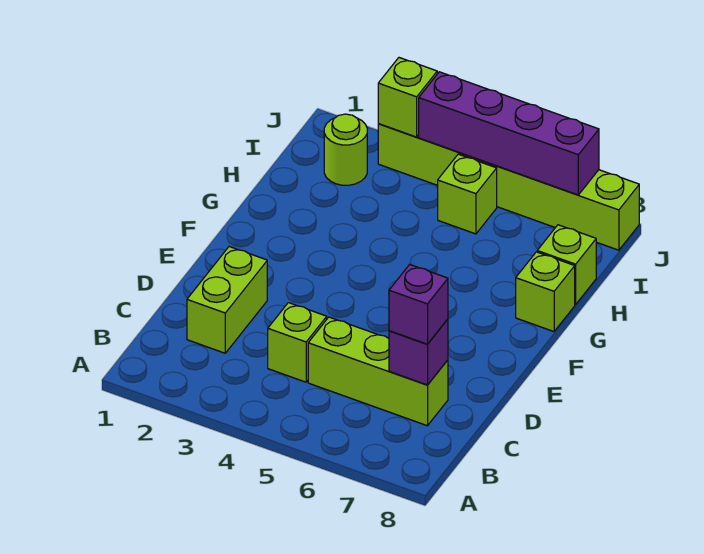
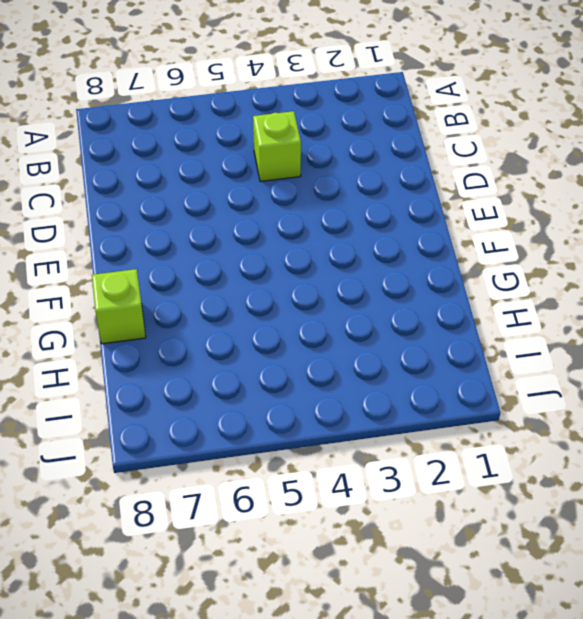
none -> lime 1x2 brick [187,247,267,353]
none -> lime 1x3 brick [308,317,448,426]
none -> lime 1x1 brick [537,225,596,304]

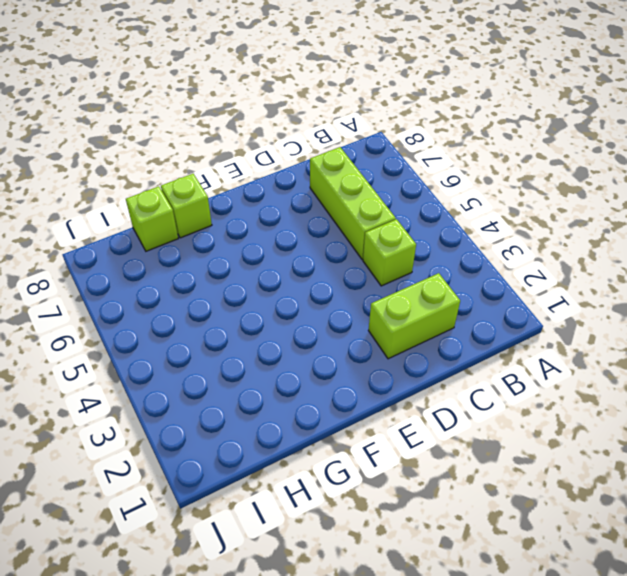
none -> lime 1x1 round brick [324,114,367,185]
none -> lime 1x1 brick [438,154,497,234]
none -> lime 1x6 brick [378,124,639,250]

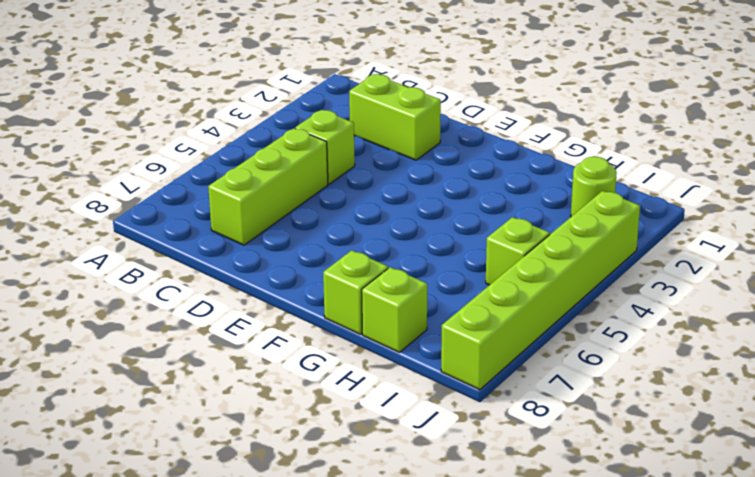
none -> purple 1x1 brick [389,319,448,385]
none -> lime 1x1 brick [378,58,437,137]
none -> purple 1x4 brick [419,72,599,195]

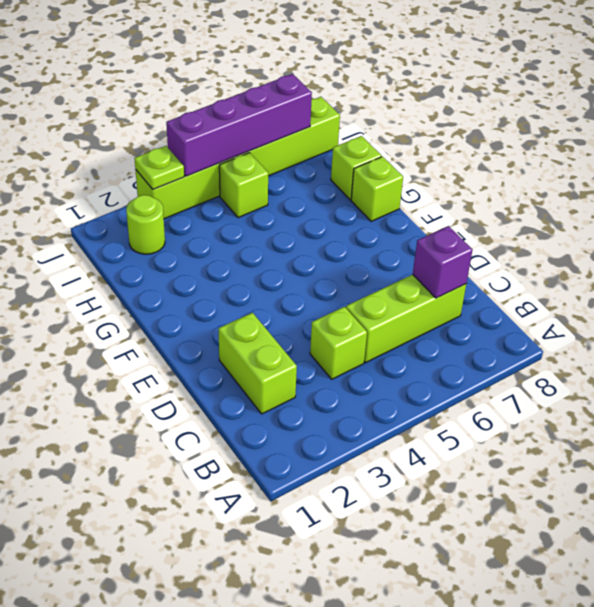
lime 1x1 plate [135,146,184,189] -> lime 1x1 brick [378,58,437,137]
none -> purple 1x1 brick [389,265,448,344]

